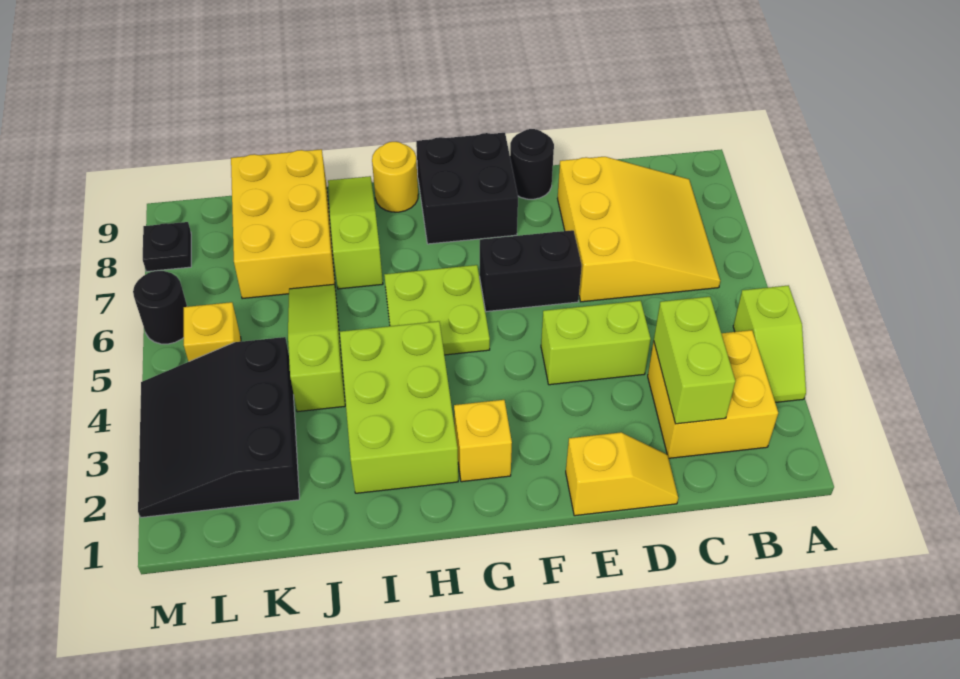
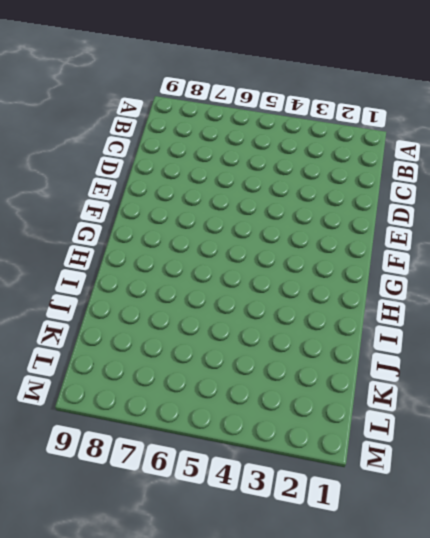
none -> lime 1x2 slope [733,285,806,402]
none -> yellow 2x2 brick [648,330,778,458]
none -> yellow 3x3 slope [558,157,720,302]

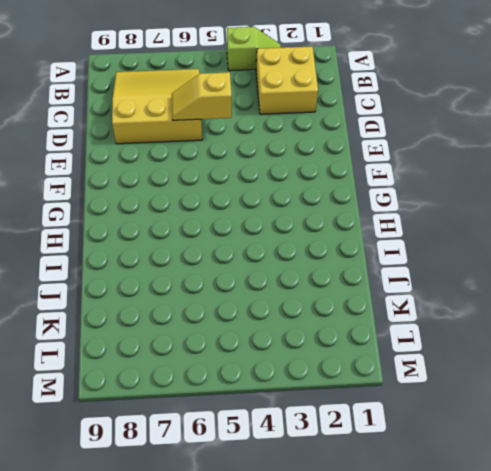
yellow 1x2 slope [172,72,232,120] -> yellow 1x2 slope turned to [566,432,678,516]
none -> lime 1x2 brick [541,301,651,385]
none -> black 1x2 brick [480,230,582,312]
none -> black 1x1 round brick [510,129,554,199]

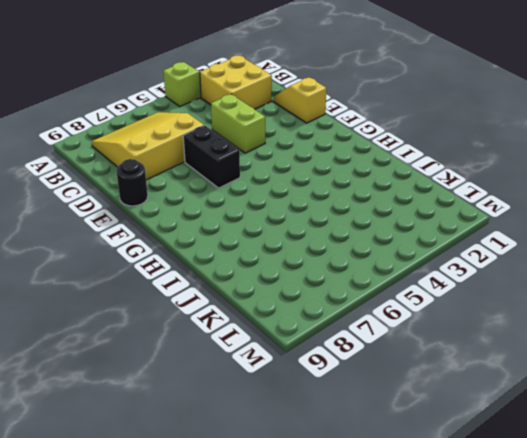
none -> black 2x2 brick [416,133,518,244]
none -> yellow 1x1 brick [454,400,512,482]
none -> lime 2x2 plate [384,265,490,355]

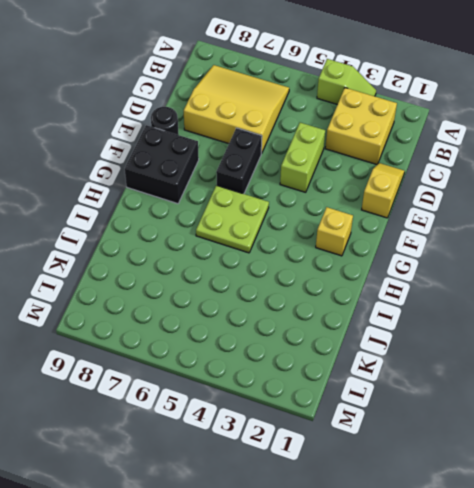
none -> lime 2x3 brick [340,321,458,493]
none -> yellow 1x1 round brick [372,142,418,212]
none -> lime 1x3 slope [328,176,383,289]

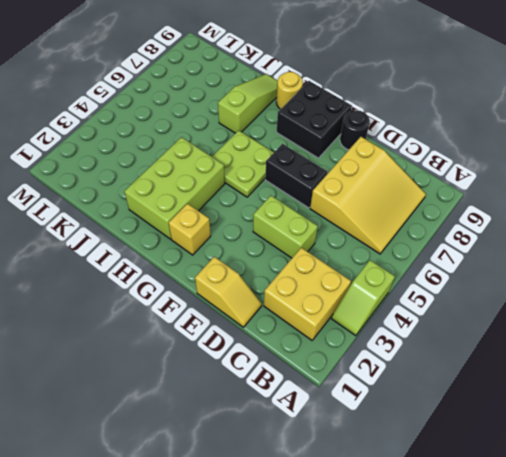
none -> lime 1x3 slope [288,284,345,412]
none -> yellow 2x3 brick [231,149,335,299]
none -> black 3x3 slope [138,337,299,518]

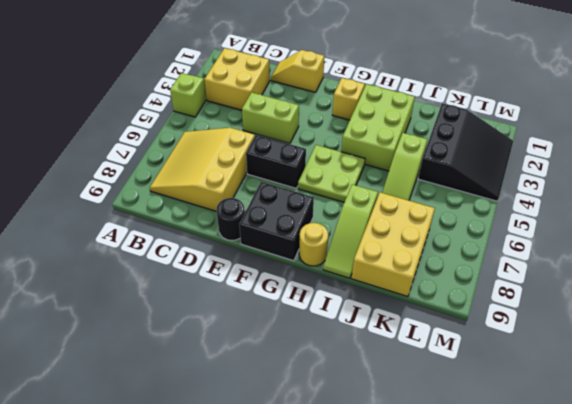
none -> yellow 1x1 brick [184,302,241,362]
none -> black 1x1 round brick [133,271,187,344]
none -> black 1x1 plate [143,222,191,272]

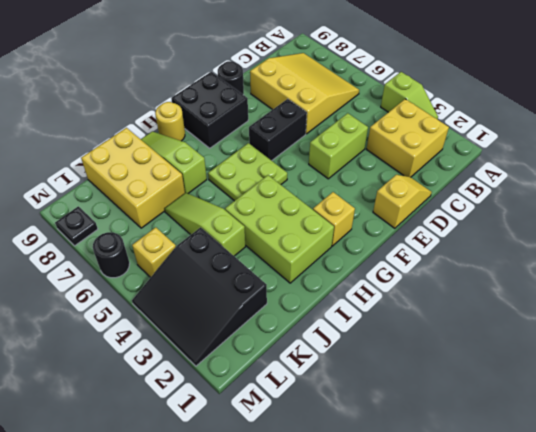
none -> lime 1x2 brick [654,297,735,424]

